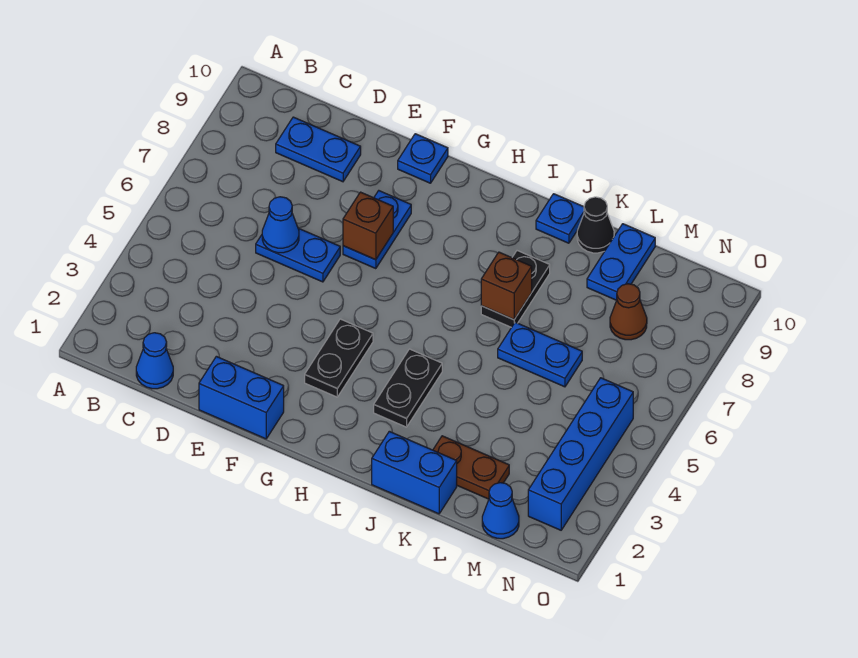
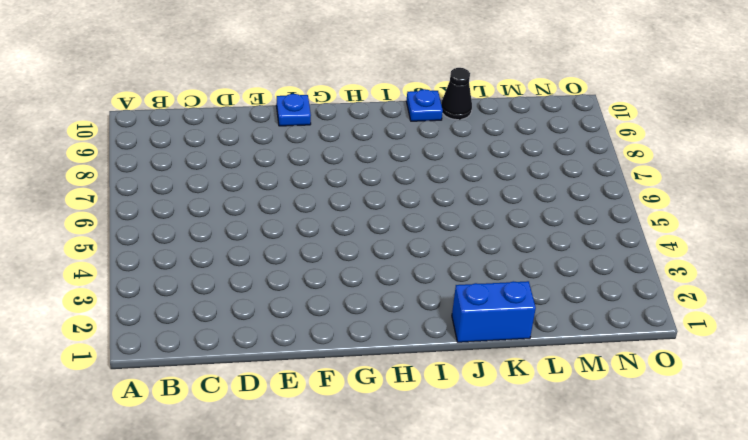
none -> blue 1x1 cone [136,333,173,389]
none -> blue 1x2 plate [276,117,361,182]
none -> blue 1x2 plate [256,228,340,282]

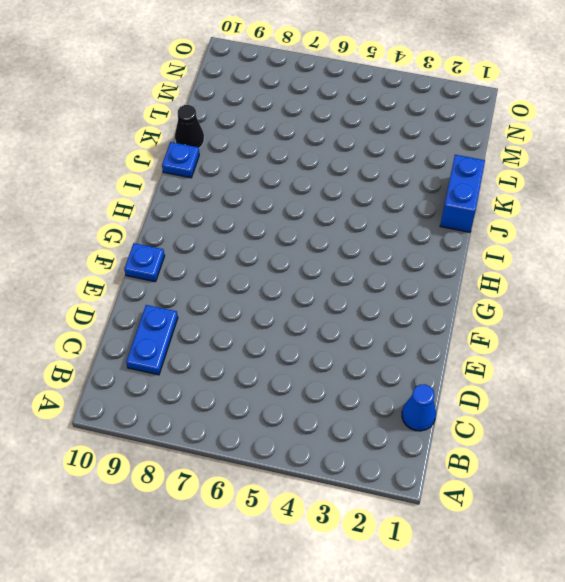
none -> blue 1x2 plate [256,228,340,282]
none -> blue 1x2 brick [199,356,284,439]
none -> blue 1x2 plate [343,191,411,269]

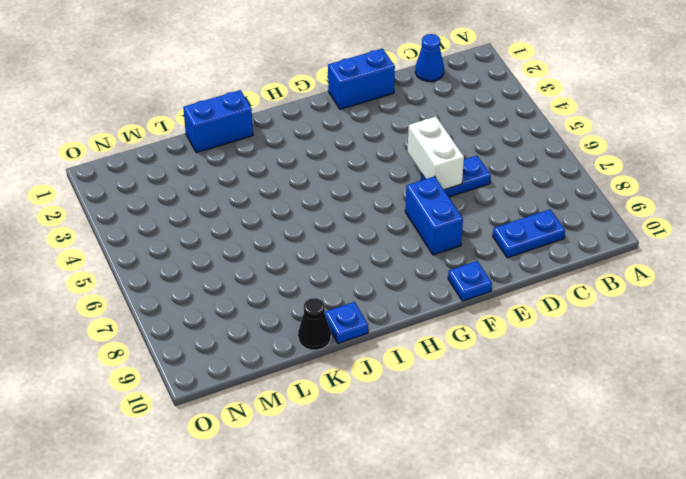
white 1x2 brick [408,117,464,190] -> none
blue 1x2 brick [405,176,463,255] -> blue 1x2 plate [343,191,411,269]
none -> black 1x2 plate [305,319,373,397]
none -> black 1x2 plate [374,349,442,427]
none -> black 1x2 plate [481,251,550,327]

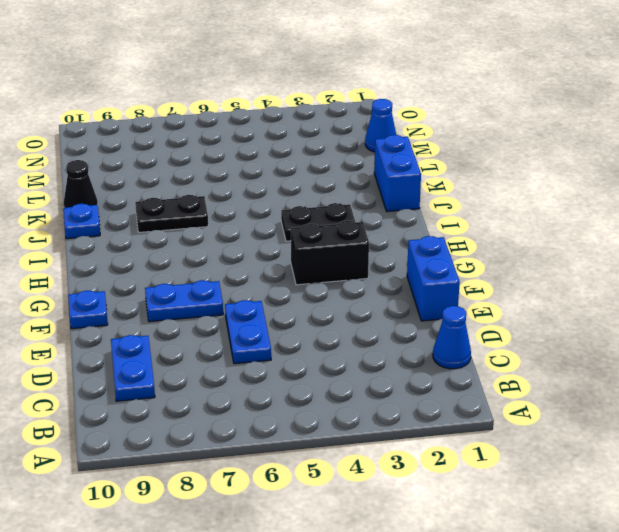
black 1x2 brick [291,221,369,285] -> black 1x2 plate [305,319,373,397]
none -> brown 1x2 plate [433,436,509,499]
none -> blue 1x2 plate [498,322,582,387]
none -> blue 1x2 plate [587,224,655,300]

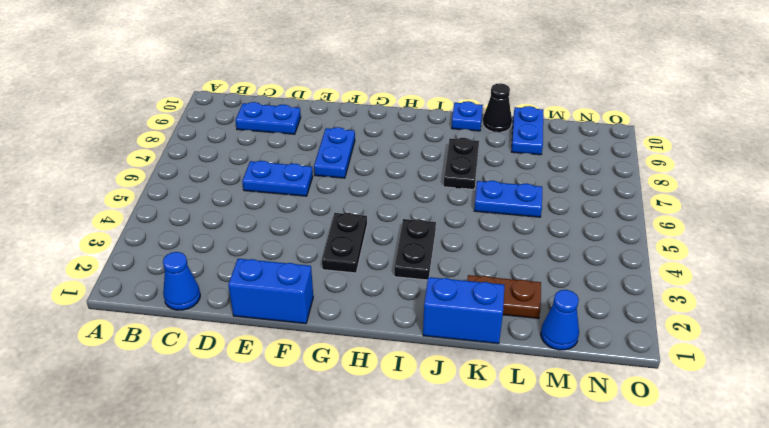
none -> blue 1x1 plate [398,134,448,183]
none -> brown 1x1 cone [610,284,647,340]
none -> blue 1x4 brick [528,378,633,530]

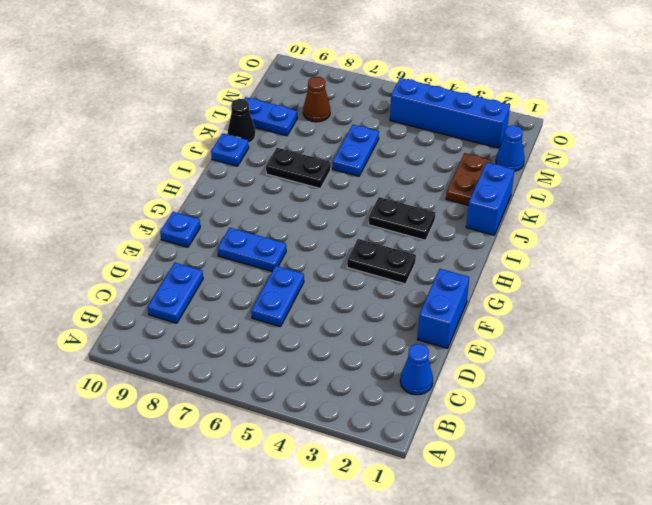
none -> blue 1x1 cone [262,197,299,253]
none -> brown 1x1 brick [343,192,393,260]
none -> brown 1x1 brick [481,252,532,320]

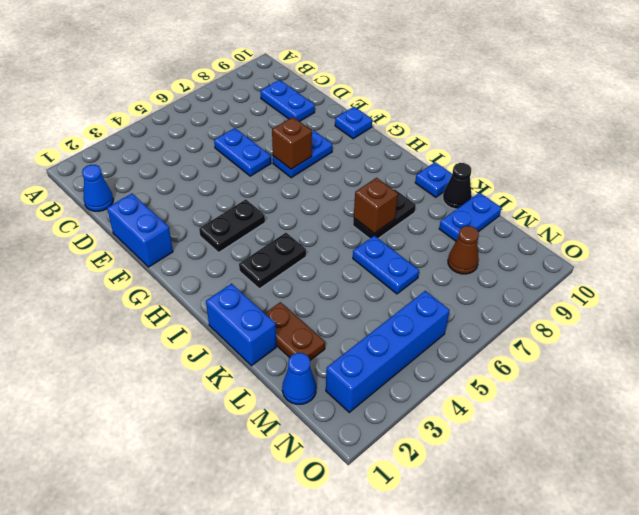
none -> blue 1x1 cone [262,197,299,253]

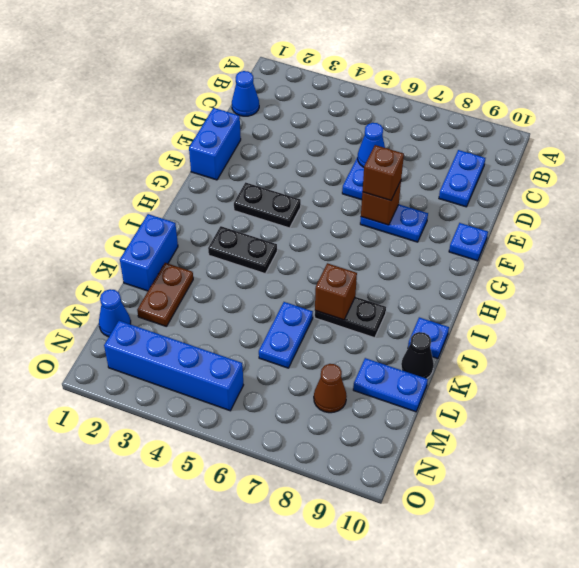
brown 1x1 brick [362,145,404,200] -> none

